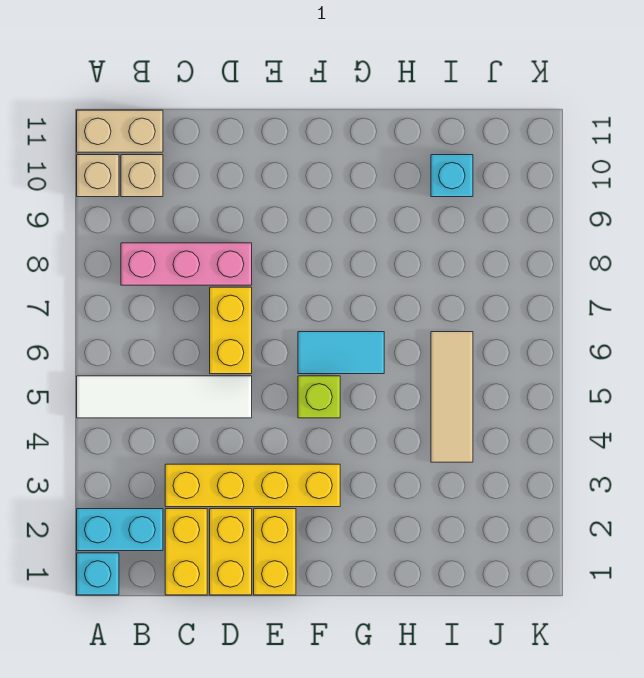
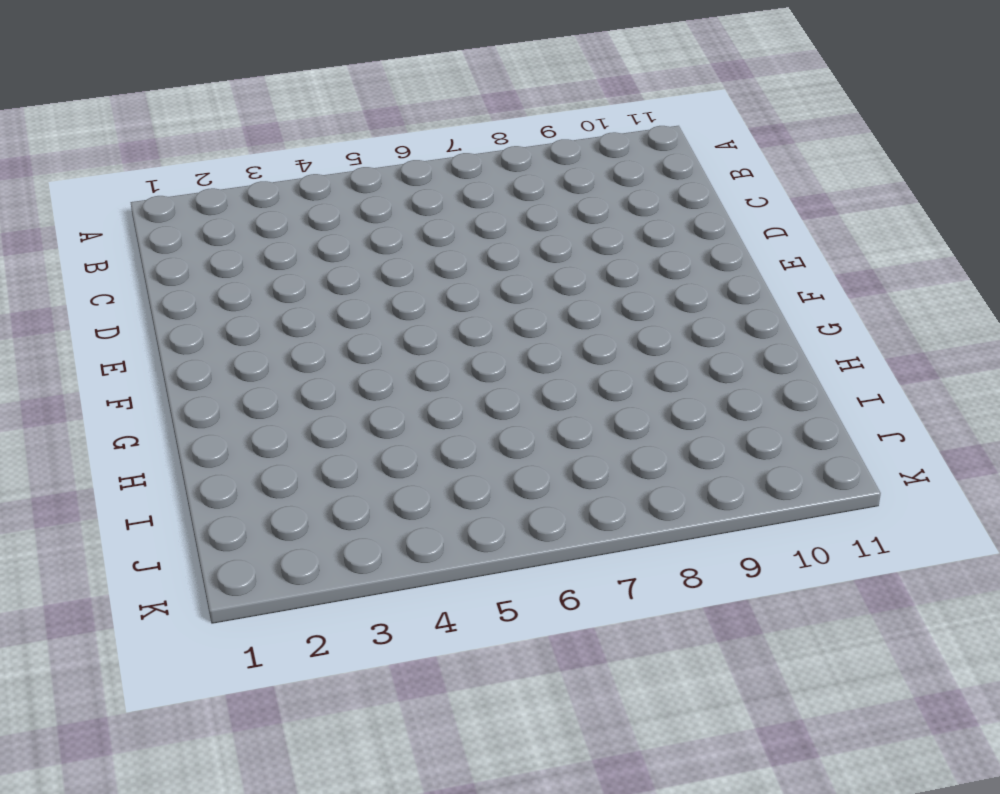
none -> cyan 1x1 brick [77,553,119,595]
none -> cyan 1x2 brick [77,509,163,551]
none -> white 1x4 tile [77,376,252,418]

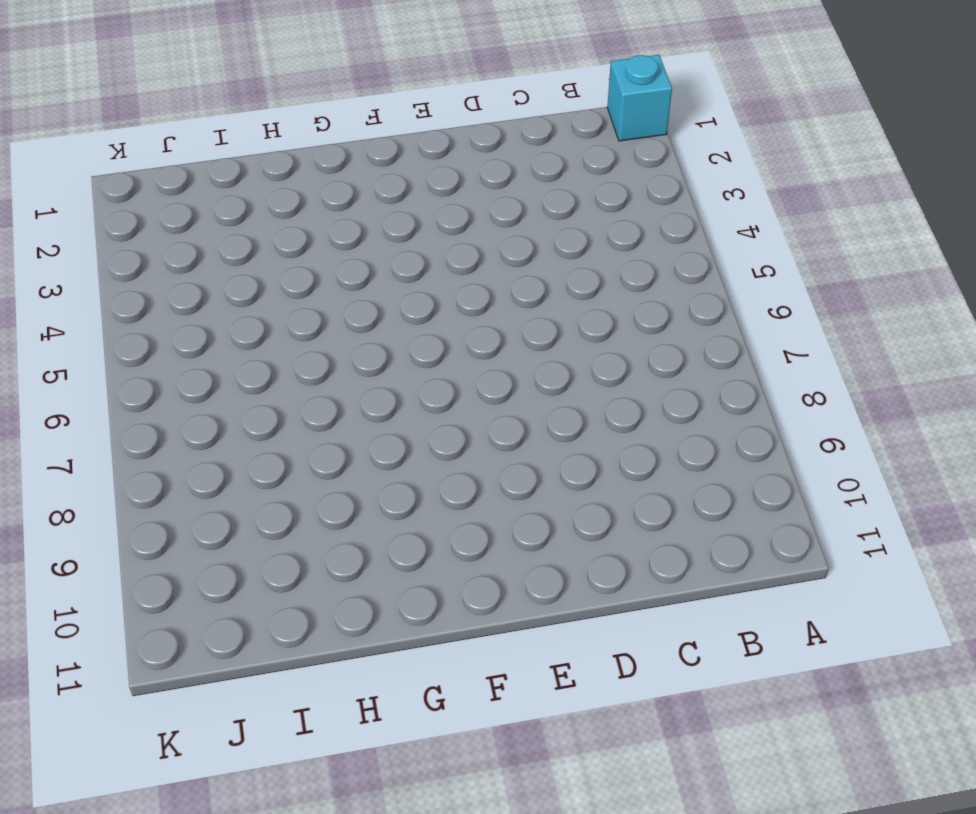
none -> cyan 1x2 brick [77,509,163,551]
none -> white 1x4 tile [77,376,252,418]
none -> tan 1x1 brick [77,155,119,197]

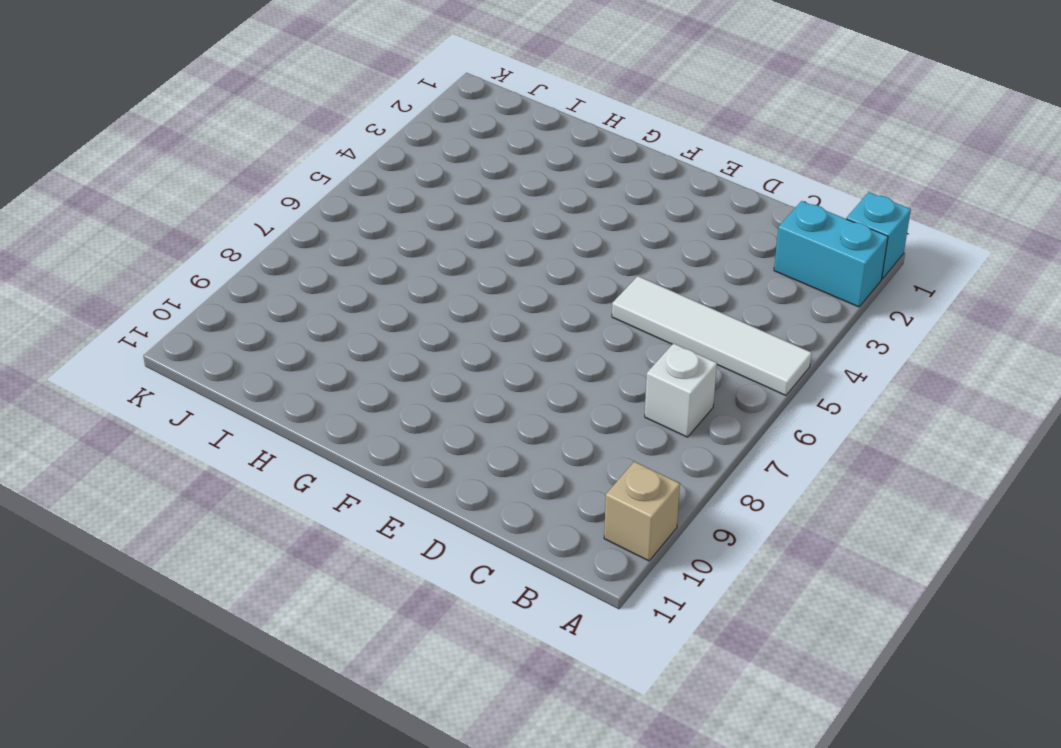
white 1x1 brick [645,343,717,437] -> none
none -> tan 1x2 brick [77,110,163,152]
none -> pink 1x3 brick [121,243,252,285]
none -> tan 1x1 brick [121,155,163,197]

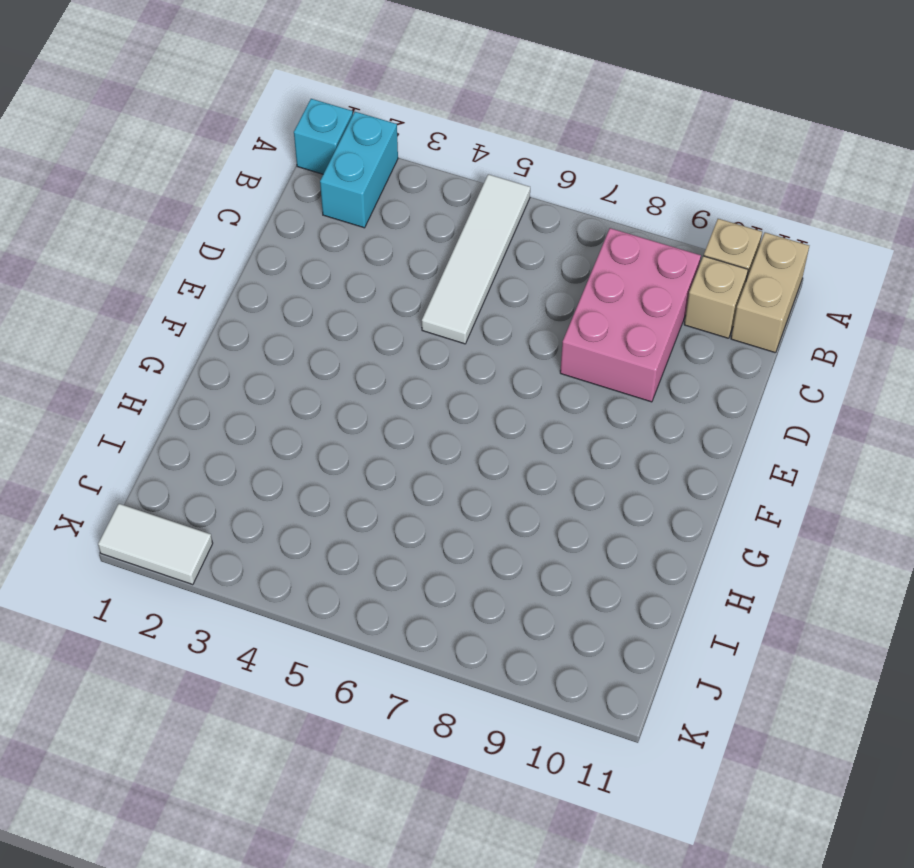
pink 2x3 brick [560,228,701,402] -> pink 1x3 brick [121,243,252,285]
white 1x2 tile [98,504,213,585] -> none
none -> yellow 1x2 brick [165,509,207,595]
none -> yellow 1x4 brick [165,464,340,507]
none -> yellow 1x2 brick [210,509,252,595]

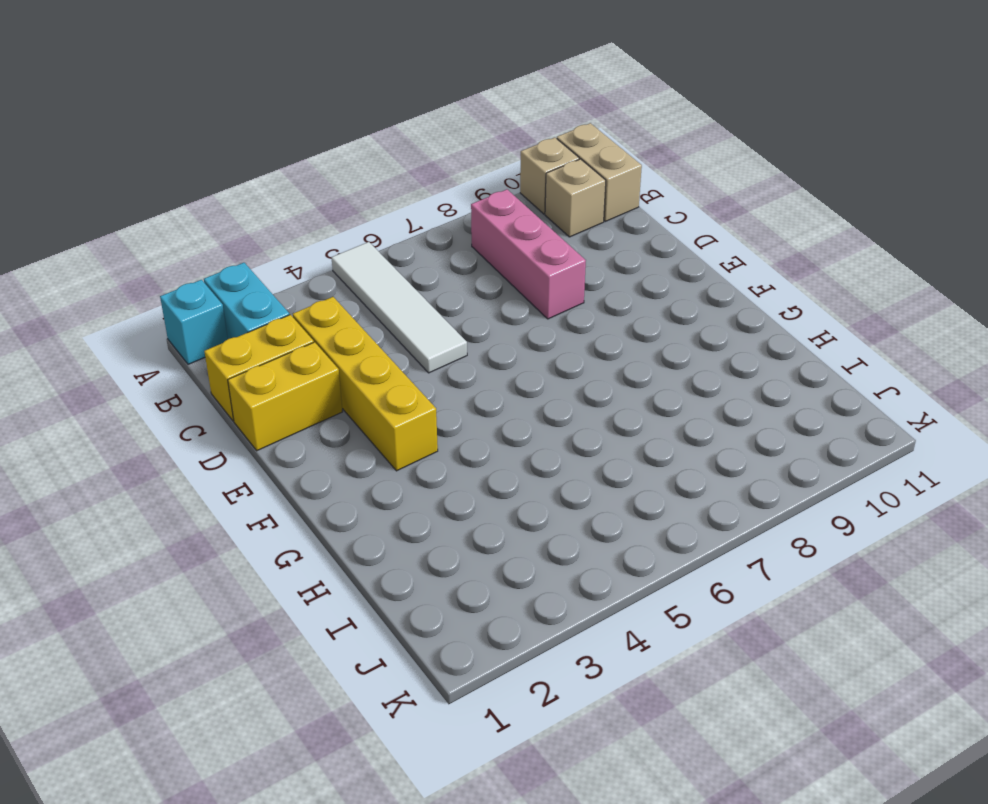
none -> yellow 1x2 brick [210,287,252,374]
none -> yellow 1x2 brick [254,509,296,595]
none -> lime 1x1 brick [298,376,340,418]

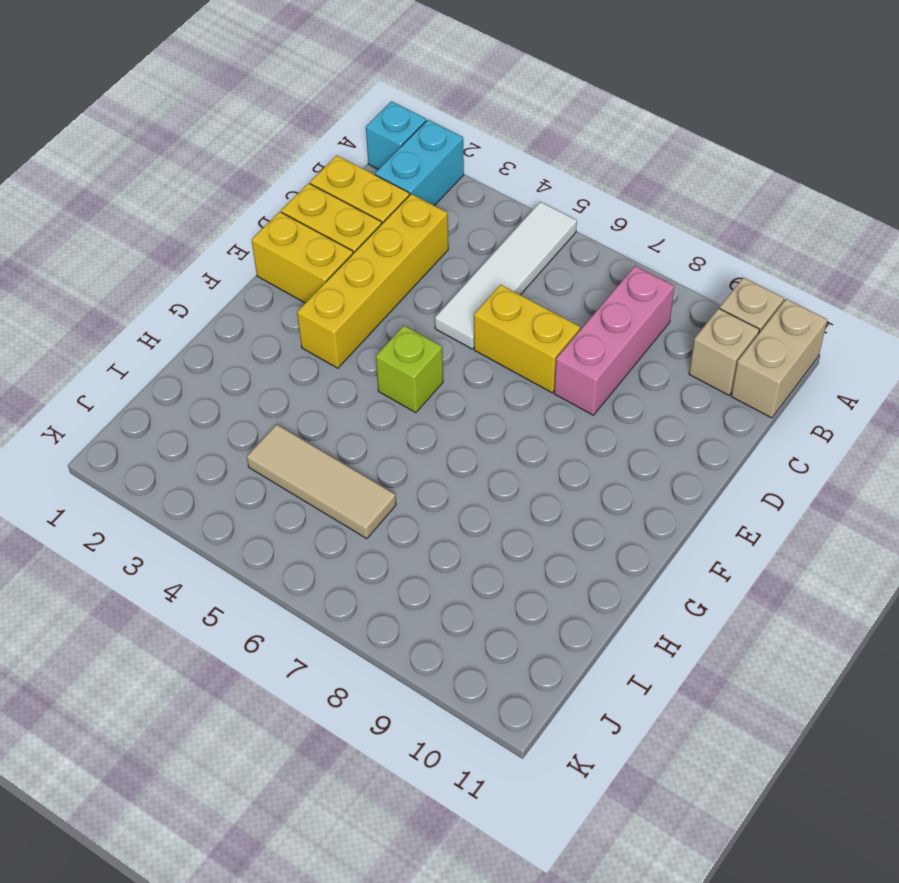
none -> cyan 1x2 tile [298,332,384,374]
none -> cyan 1x1 brick [431,155,473,197]

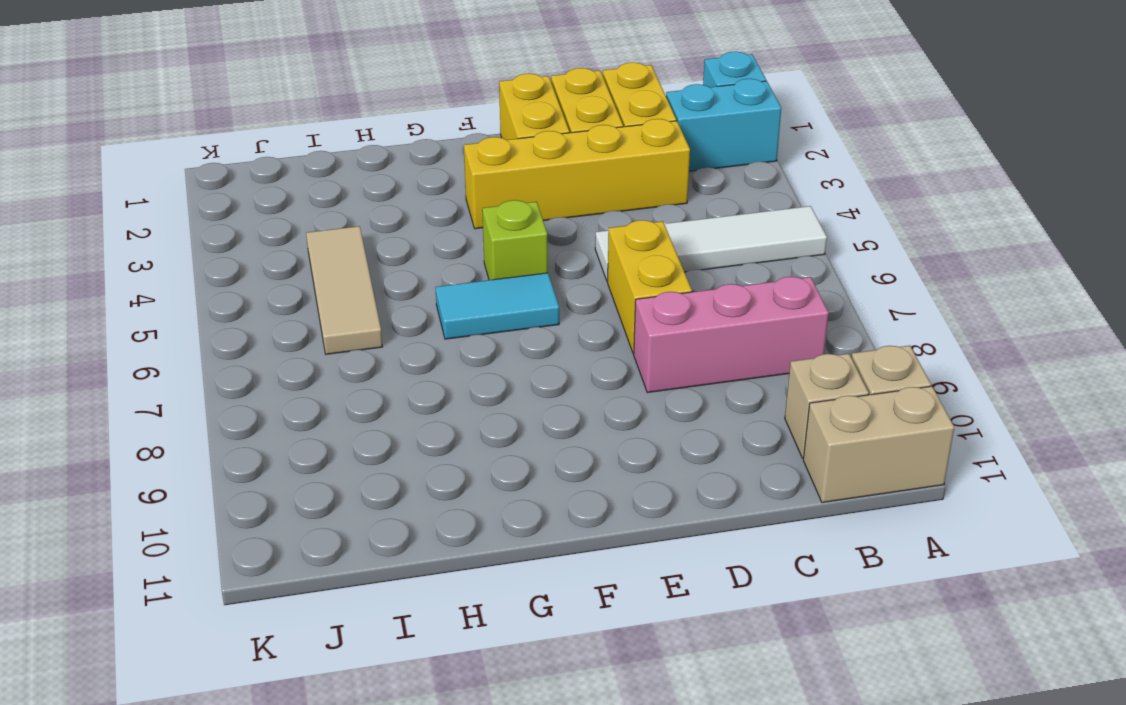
none -> cyan 1x1 brick [431,155,473,197]

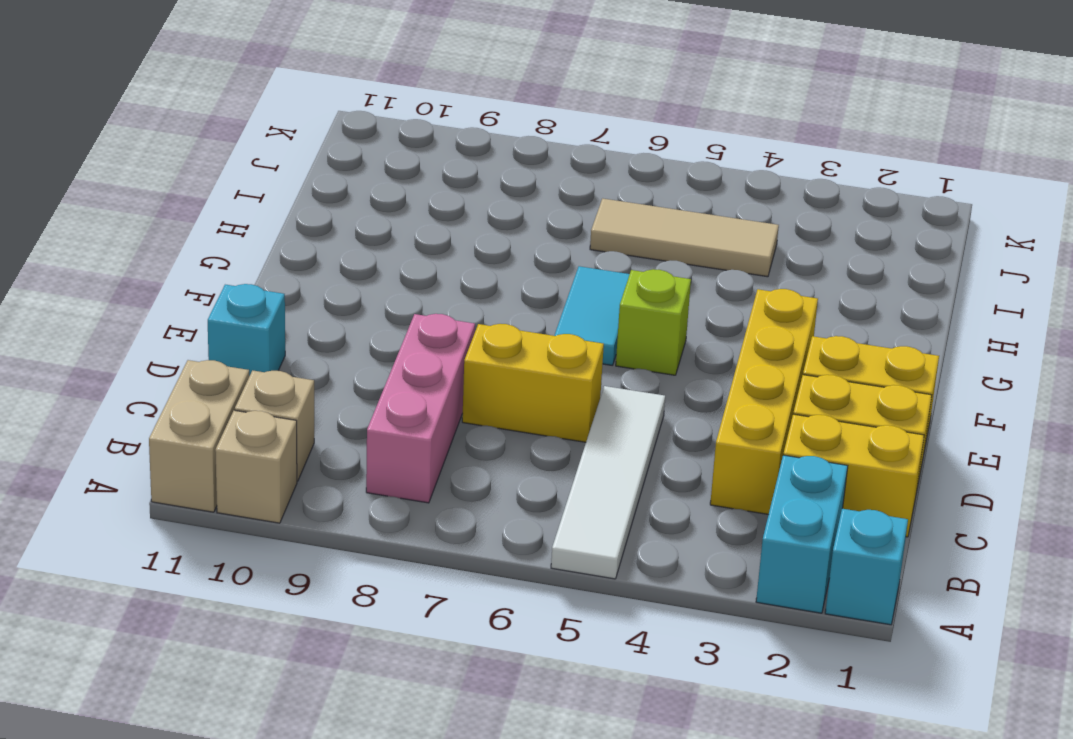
cyan 1x1 brick [208,284,285,376] -> cyan 1x1 brick moved to [431,155,473,197]

